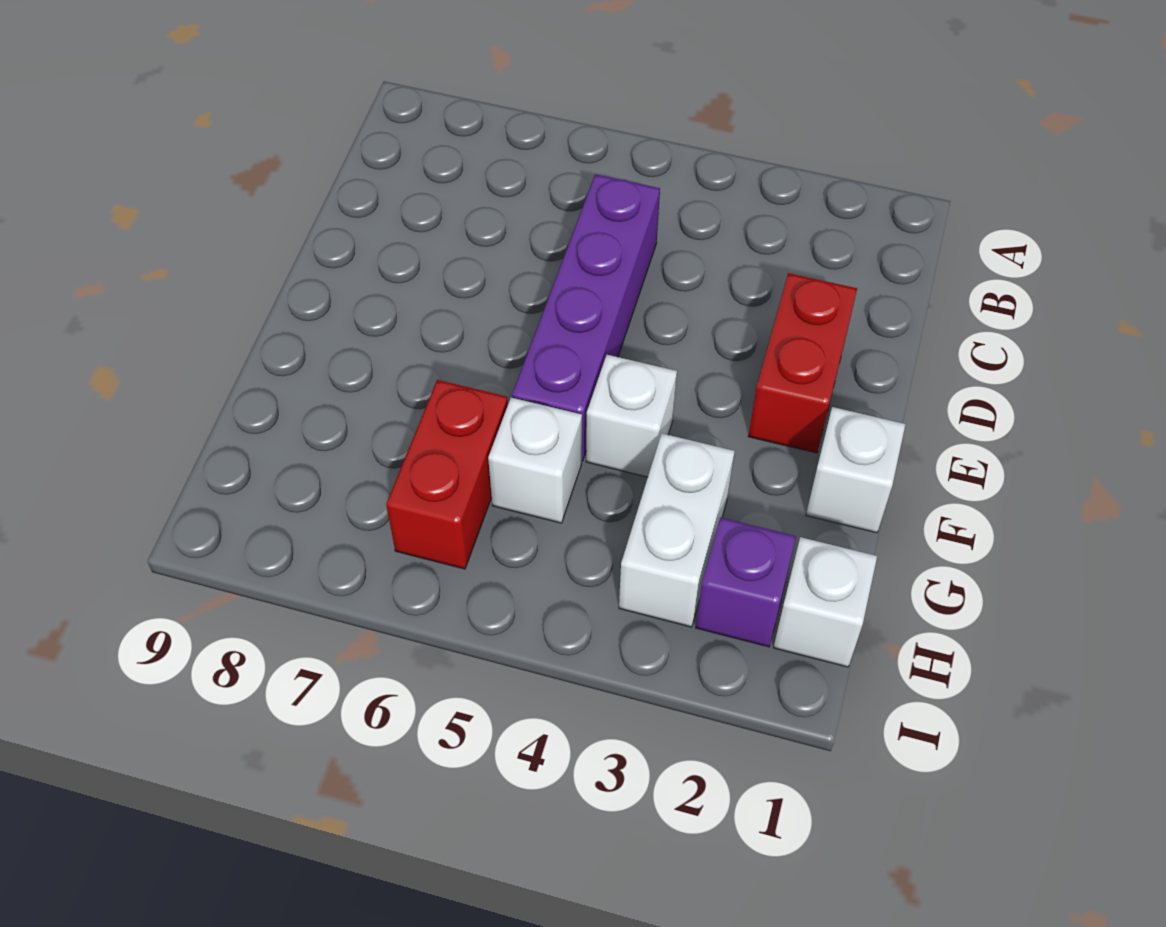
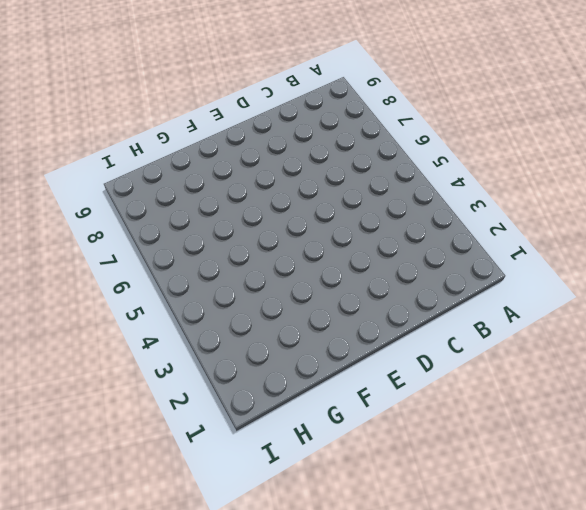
none -> purple 1x4 brick [512,174,660,461]
none -> red 1x2 brick [748,273,857,453]

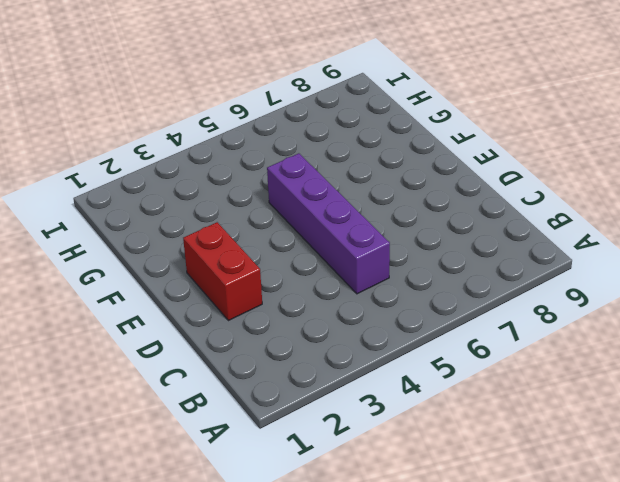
none -> white 1x1 brick [806,407,905,533]
none -> white 1x1 brick [586,355,677,477]

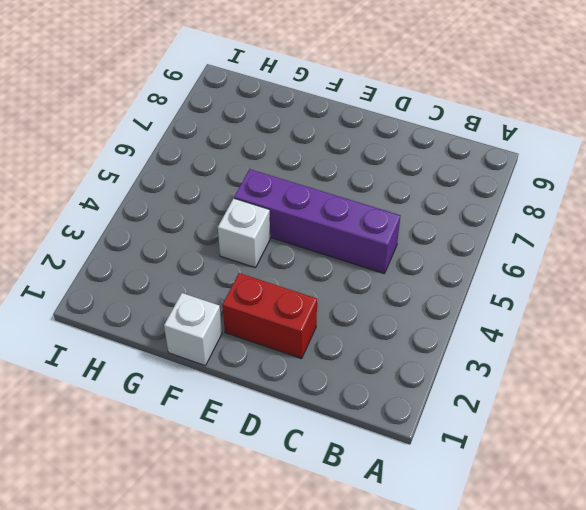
none -> white 1x2 brick [619,434,735,627]
none -> white 1x1 brick [488,398,582,523]

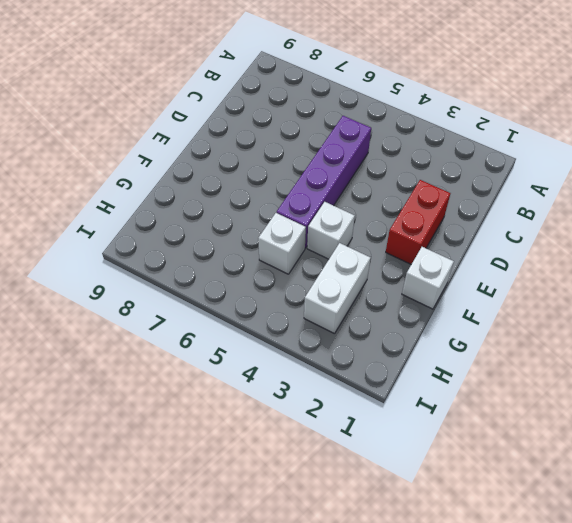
none -> red 1x2 brick [386,380,508,569]
none -> white 1x1 brick [773,537,877,667]

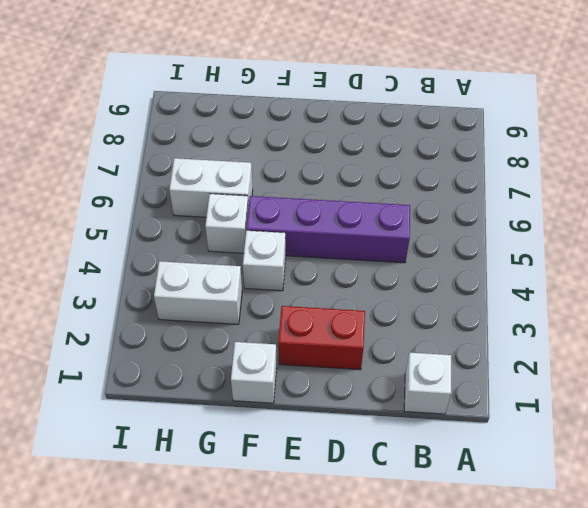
white 1x1 brick [404,353,451,414] -> white 1x1 brick moved to [773,537,877,667]
white 1x2 brick [169,158,253,217] -> red 1x2 brick [386,380,508,569]
none -> purple 1x1 brick [696,518,796,647]

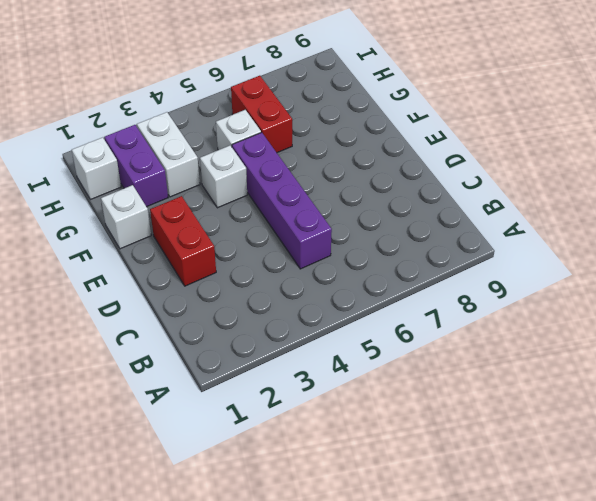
purple 1x2 brick [105,125,168,207] -> purple 1x1 brick [696,518,796,647]

